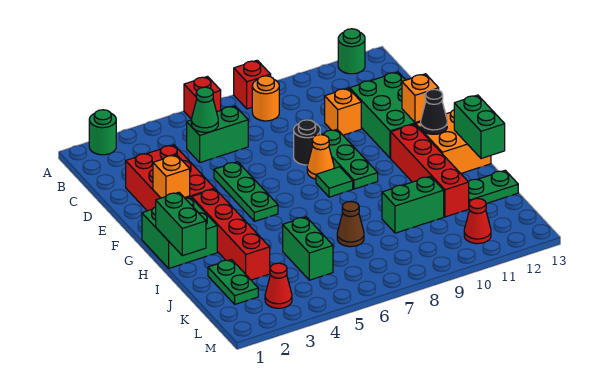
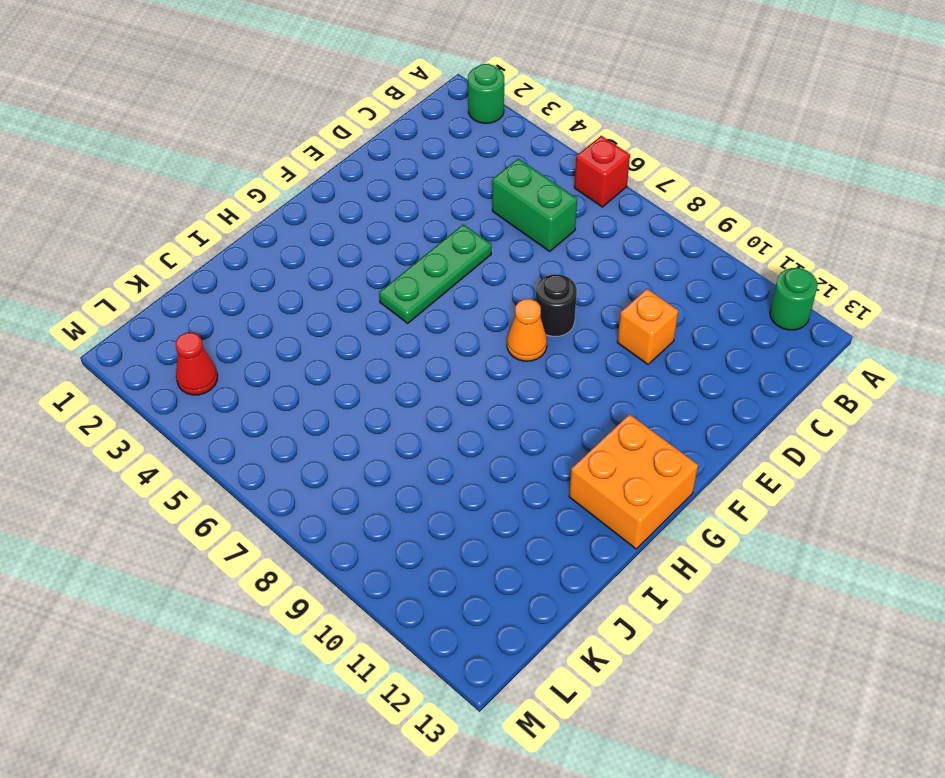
none -> red 1x1 brick [234,60,271,109]
none -> orange 1x1 round brick [252,76,279,121]
none -> red 2x3 brick [126,145,215,211]
none -> green 2x3 brick [350,72,421,158]

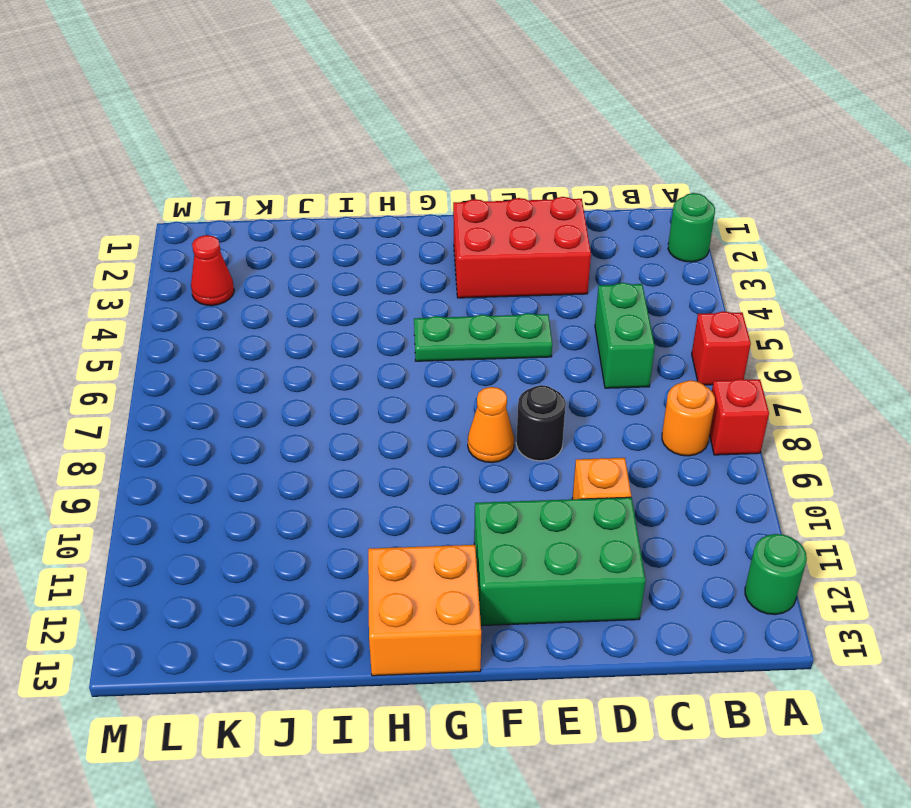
none -> green 1x3 plate [321,129,378,189]
none -> green 2x2 brick [142,197,217,268]
none -> red 1x4 brick [192,189,270,280]
none -> green 1x1 tile [316,167,353,197]

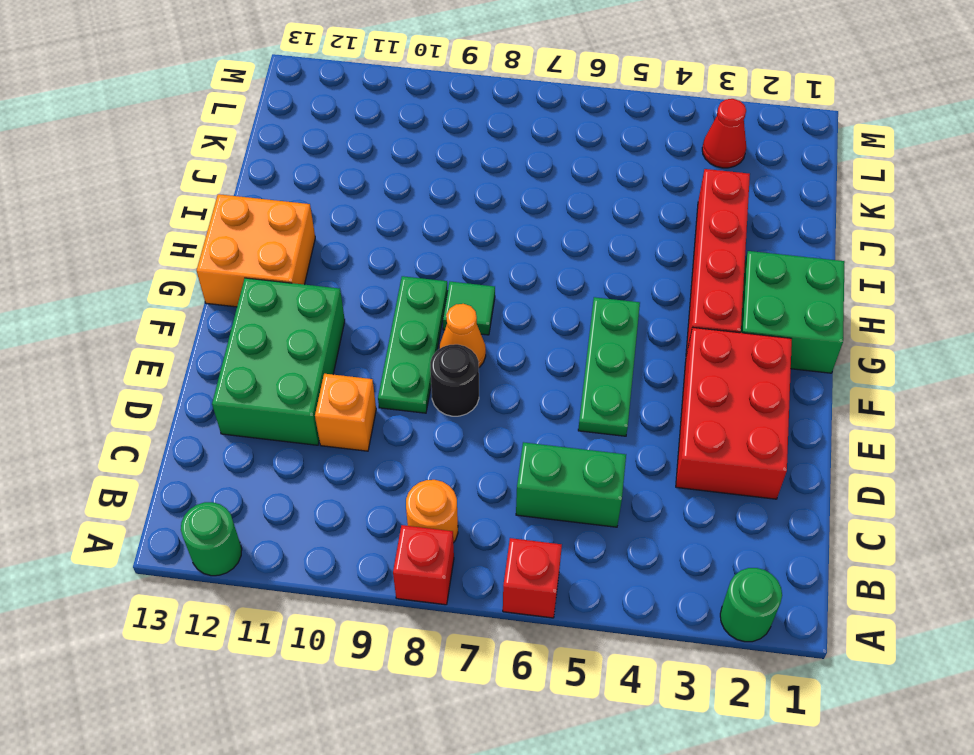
none -> red 1x4 brick [391,124,469,217]
none -> green 1x2 plate [208,259,258,304]
none -> green 1x2 brick [283,217,333,280]
none -> brown 1x1 cone [337,201,364,247]

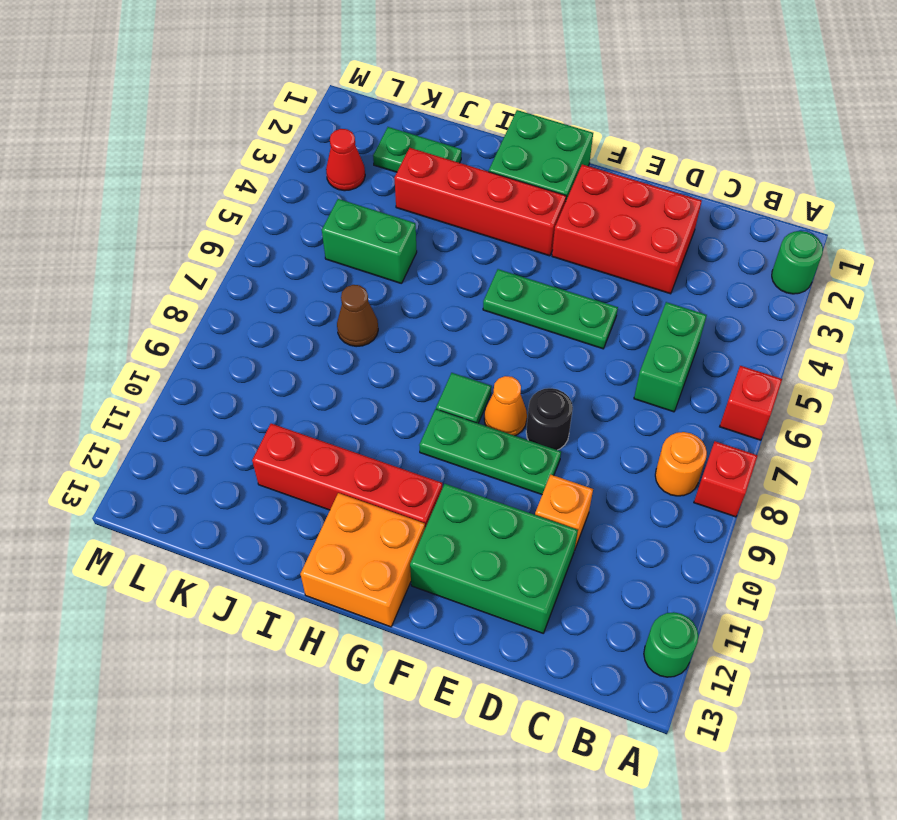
none -> green 1x2 brick [382,176,444,233]
none -> green 1x2 plate [468,170,518,204]
none -> red 1x1 cone [464,199,491,244]
none -> green 1x1 cone [191,87,218,132]

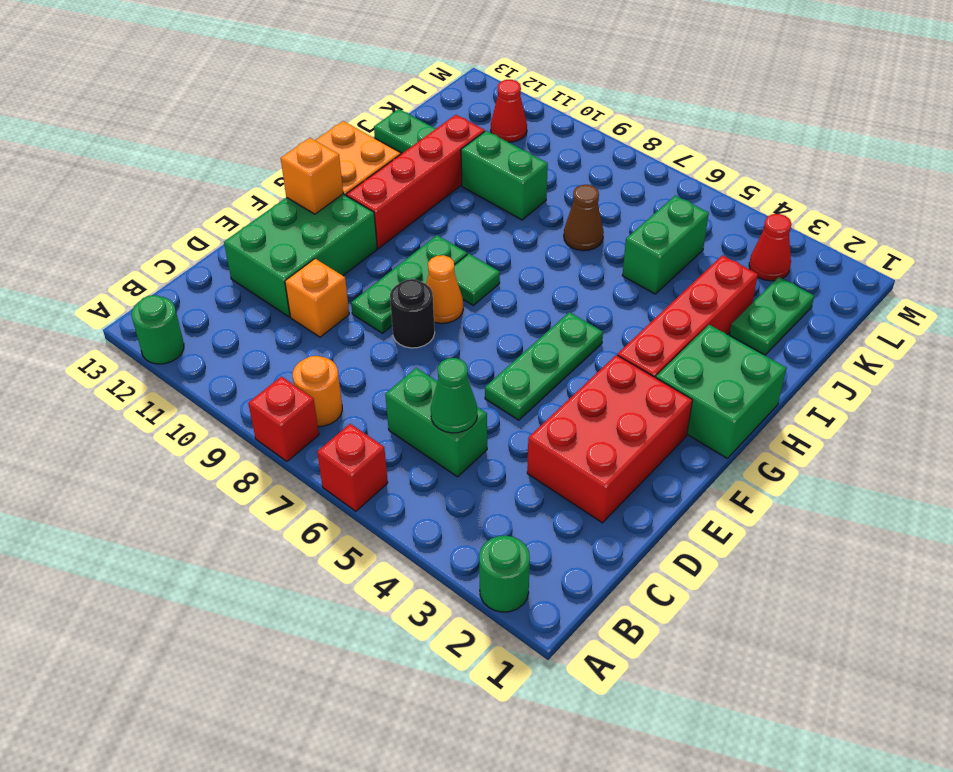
none -> orange 1x1 brick [153,155,190,198]
none -> black 1x1 cone [421,89,447,134]
none -> green 1x2 brick [156,192,206,256]
none -> green 1x2 brick [454,95,505,159]

